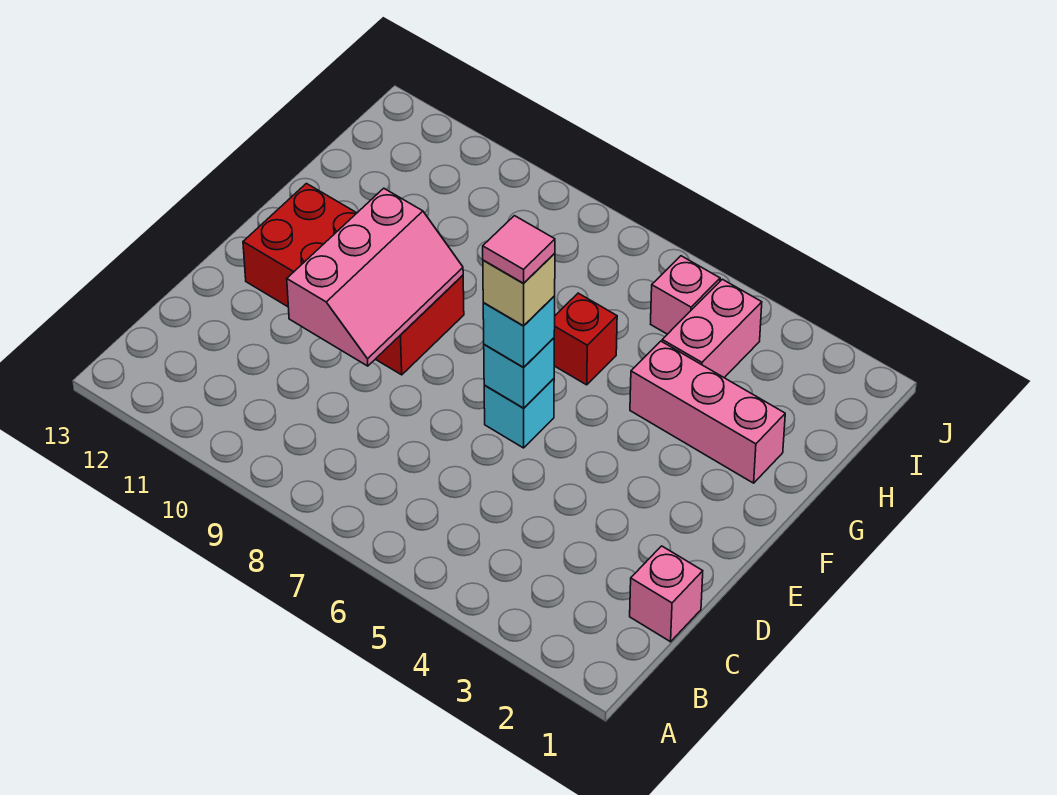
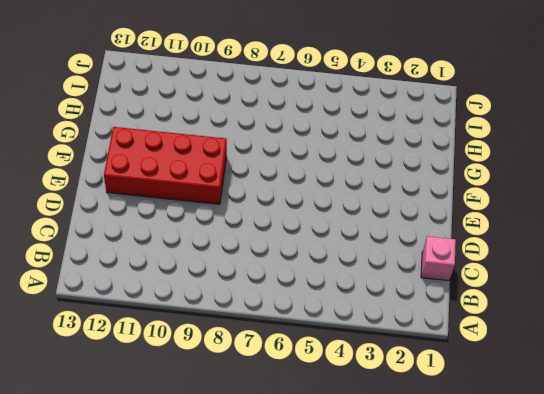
none -> cyan 1x1 brick [484,379,554,448]
none -> pink 1x3 brick [630,341,785,483]
none -> red 1x1 brick [554,293,617,385]

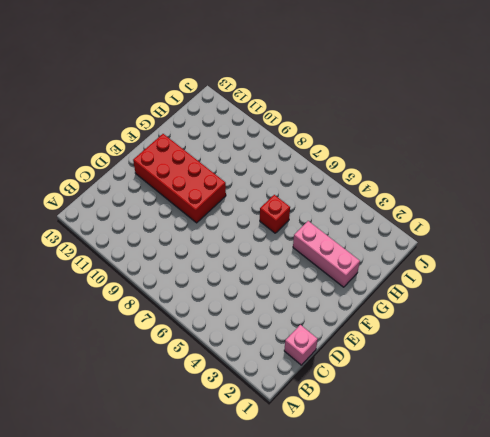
none -> cyan 1x1 brick [484,379,554,448]
none -> pink 1x2 brick [662,279,762,378]
none -> pink 1x1 brick [651,256,720,334]

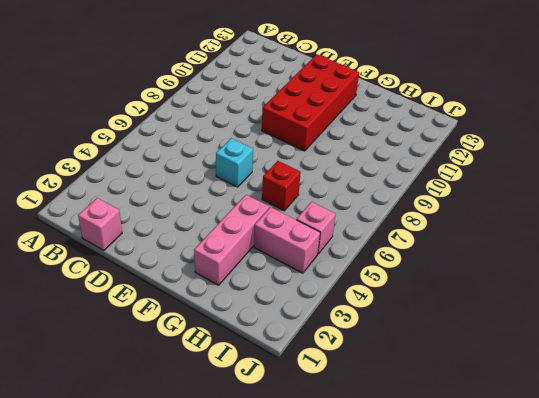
none -> pink 2x3 slope [287,188,463,366]
none -> cyan 1x1 brick [484,338,554,408]
none -> cyan 1x1 brick [483,296,555,368]

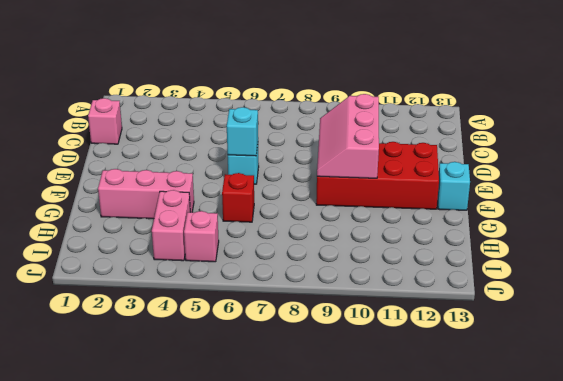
cyan 1x1 brick [437,162,470,210] -> cyan 1x1 brick moved to [483,296,555,368]
none -> tan 1x1 brick [483,253,555,326]
none -> pink 1x1 tile [483,216,555,283]

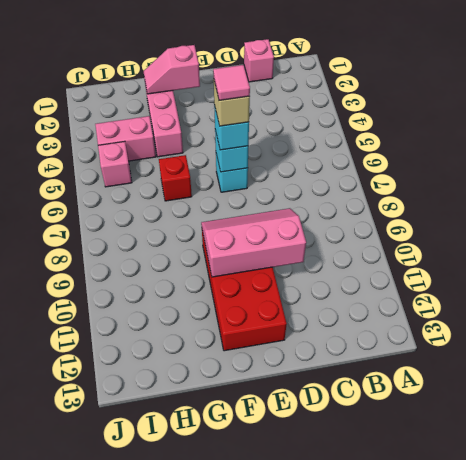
pink 1x2 slope [144,45,200,94] -> none

